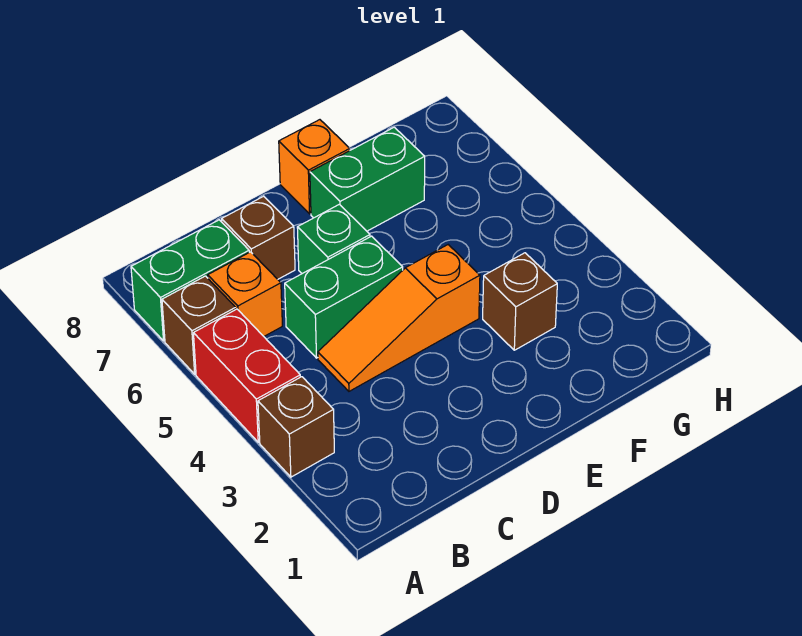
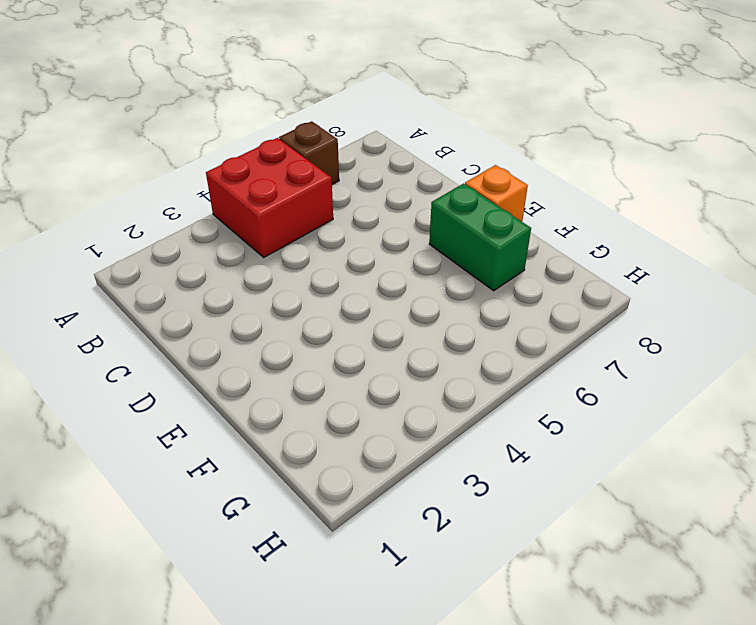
red 2x2 brick [206,138,333,257] -> red 1x2 brick [194,309,300,442]
none -> brown 1x1 brick [258,377,334,477]
none -> green 1x2 brick [131,220,249,341]
none -> orange 1x1 brick [208,252,282,336]

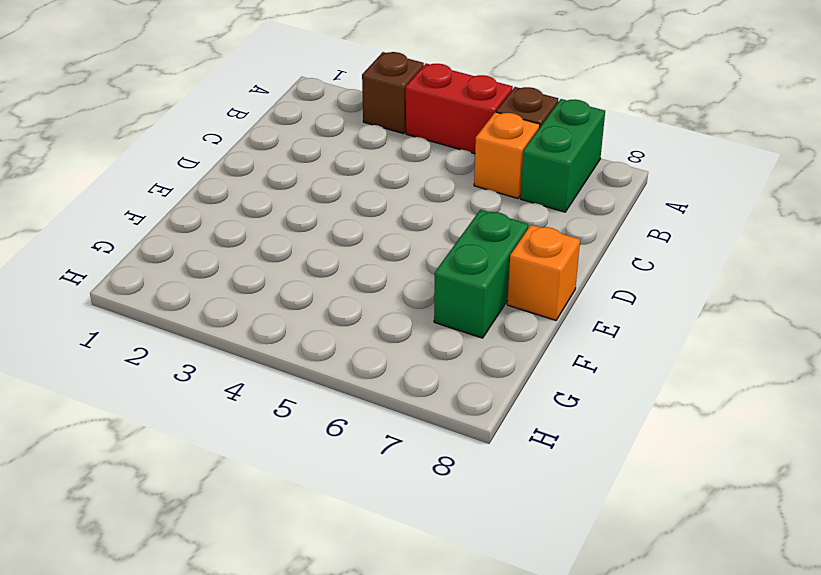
none -> orange 1x3 slope [318,245,480,391]
none -> green 1x2 brick [285,236,403,358]
none -> brown 1x1 brick [222,196,295,279]

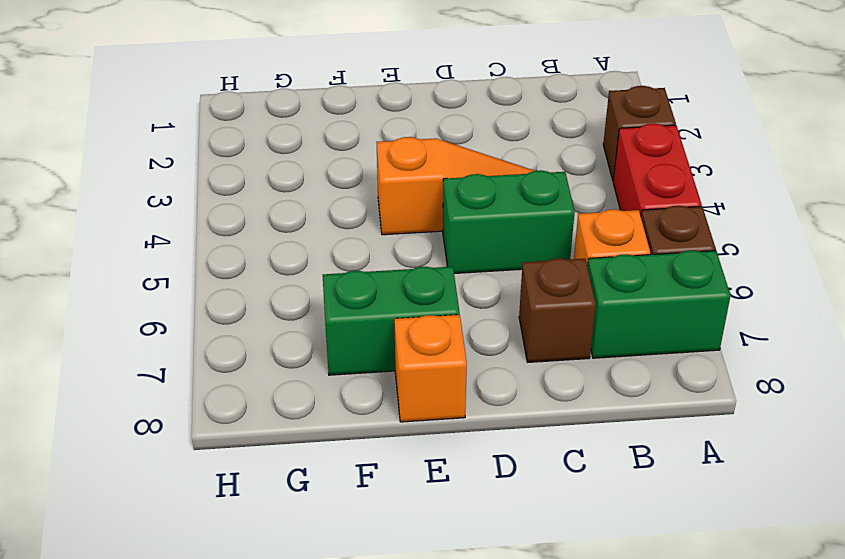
none -> green 1x1 brick [297,204,370,274]
none -> brown 1x1 brick [483,253,557,350]

